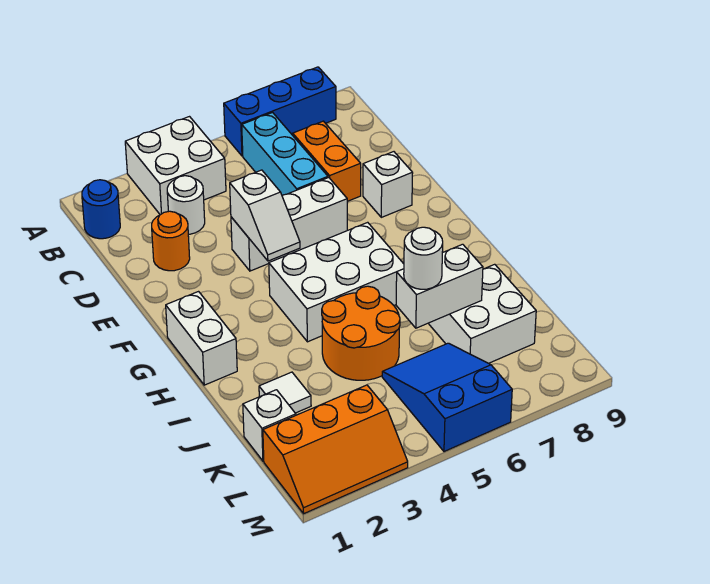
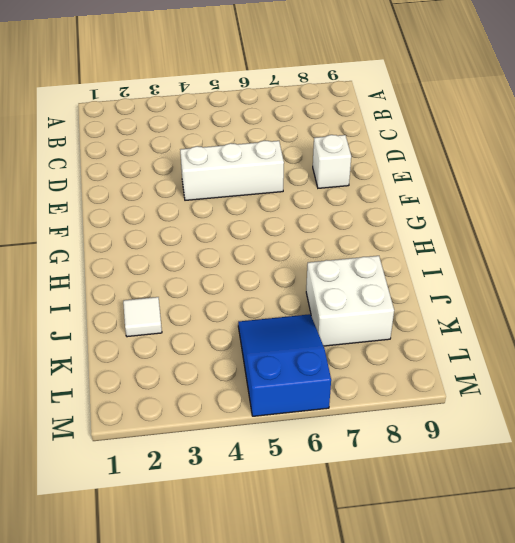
none -> white 2x2 brick [125,117,226,215]
none -> blue 1x3 brick [224,67,336,156]
none -> blue 1x1 round brick [82,180,120,239]

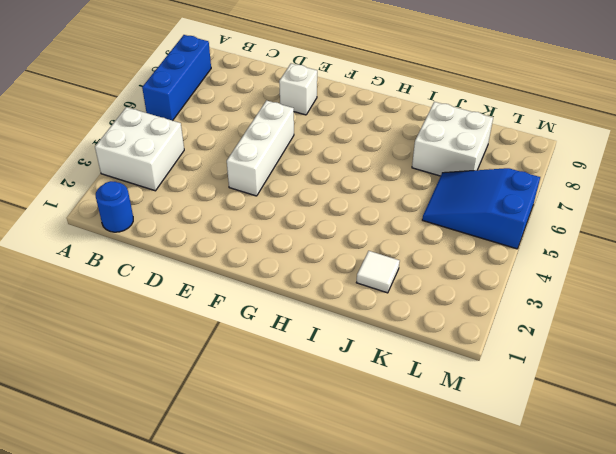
none -> cyan 1x3 brick [242,113,328,196]
none -> white 1x1 round brick [167,176,205,234]
none -> orange 1x2 brick [293,121,361,201]

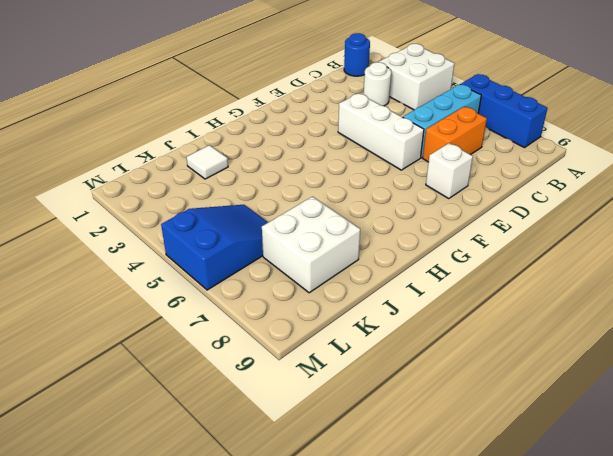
none -> orange 1x1 round brick [152,211,190,271]
none -> white 1x2 brick [166,292,237,385]
none -> white 2x3 brick [269,222,404,342]

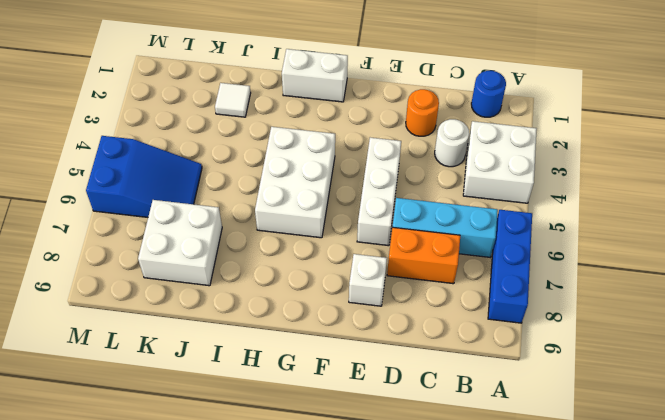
none -> orange 2x2 round brick [322,286,400,380]
none -> white 1x1 brick [243,390,296,461]
none -> orange 2x3 slope [263,385,408,514]

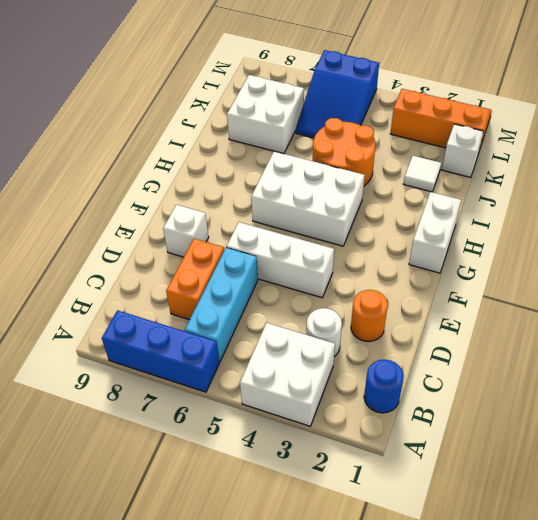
none -> white 1x2 slope [230,170,300,261]
none -> white 1x2 brick [396,244,483,328]
none -> white 1x1 round brick [404,227,443,289]

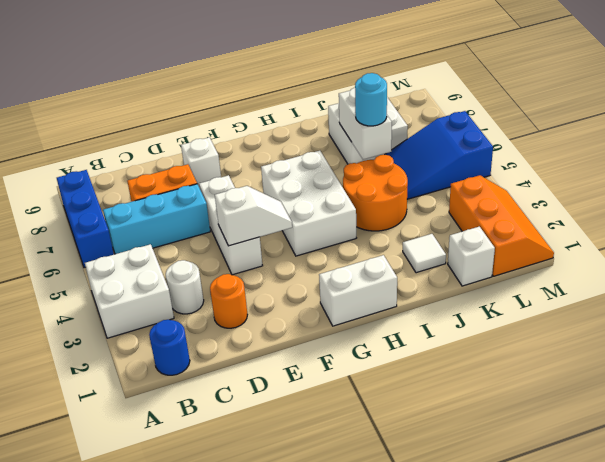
cyan 1x1 round brick [355,73,387,126] -> white 1x1 round brick [404,227,443,289]

